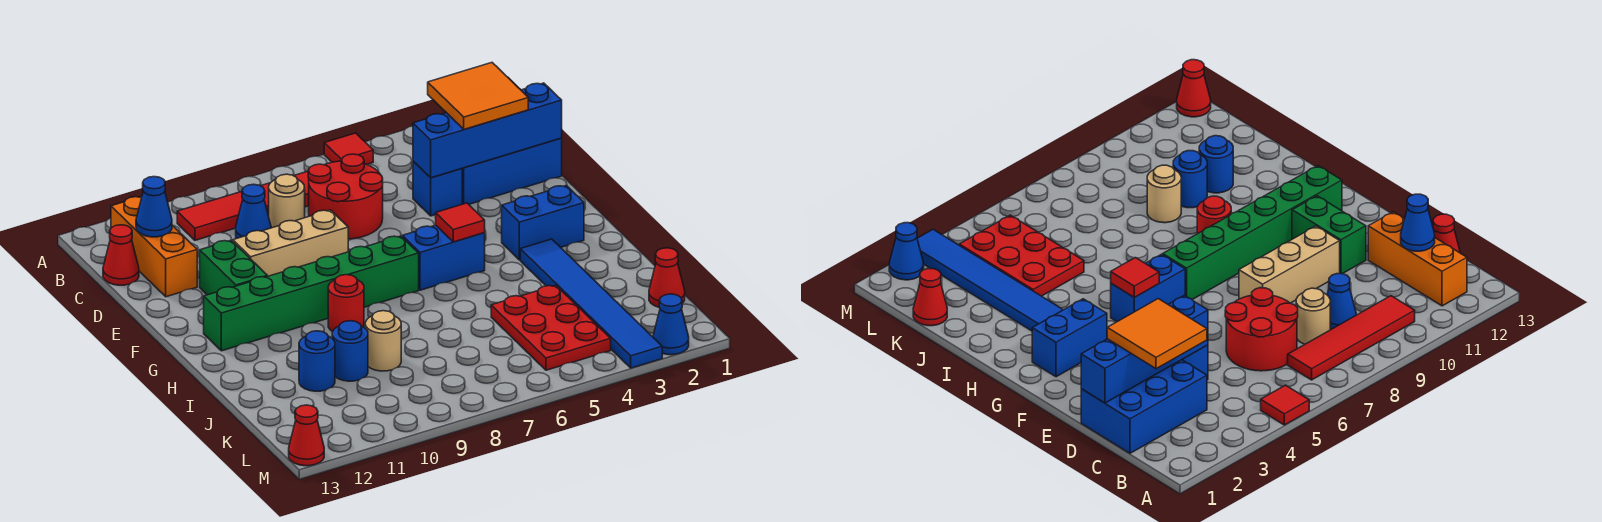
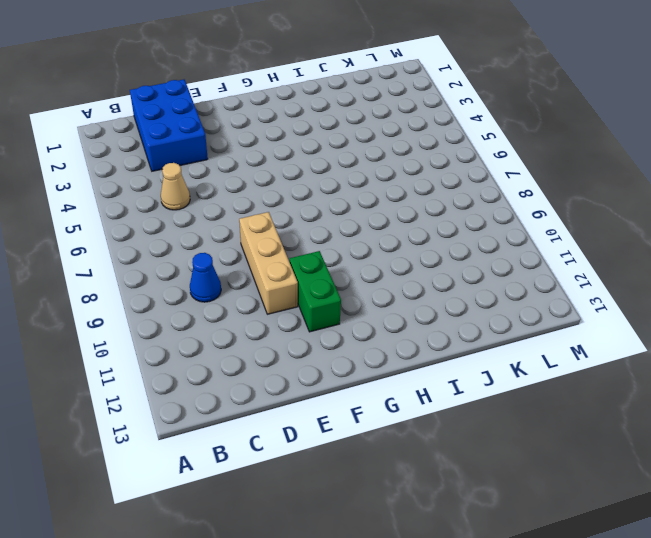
tan 1x1 cone [161,163,190,210] -> none
green 1x2 brick [290,251,341,332] -> green 1x2 brick turned to [200,240,267,295]
none -> red 1x1 tile [324,133,373,164]
none -> red 1x4 tile [177,171,309,240]
none -> orange 1x3 brick [111,197,197,297]

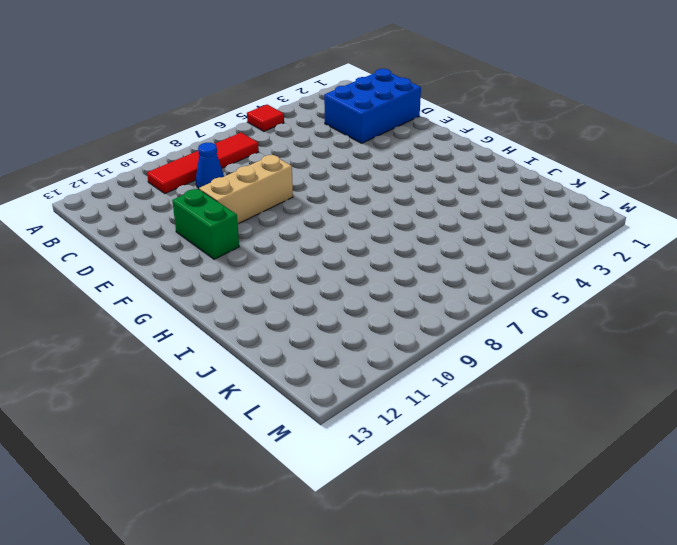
none -> orange 1x3 brick [111,197,197,297]
none -> red 2x2 round brick [308,154,383,239]
none -> tan 1x1 round brick [269,174,305,228]

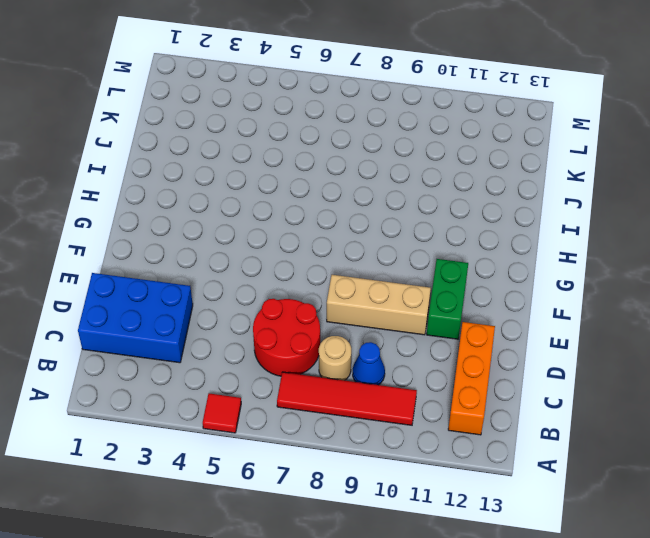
none -> red 1x1 cone [103,225,139,285]
none -> blue 1x1 brick [413,161,462,216]
none -> blue 1x2 brick [502,185,584,260]

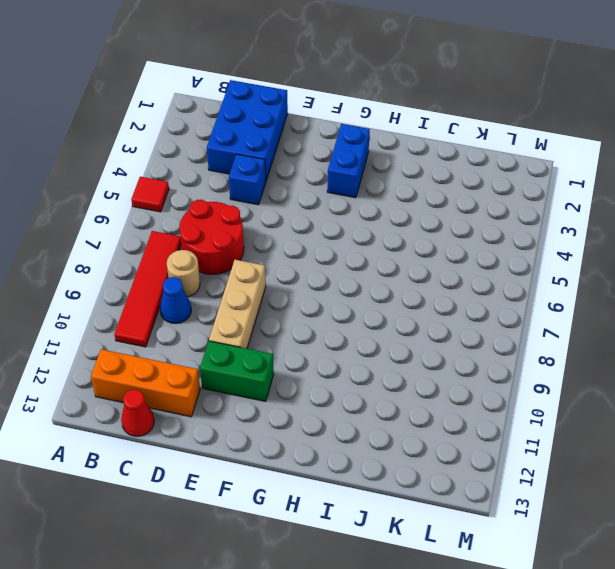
none -> blue 1x2 brick [402,225,485,290]
none -> green 1x6 brick [204,236,419,351]
none -> blue 1x6 tile [520,239,662,368]

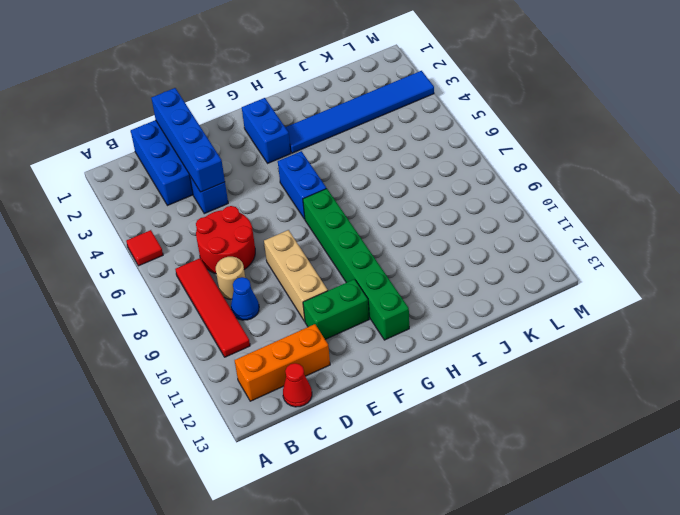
none -> red 1x1 round brick [328,275,364,332]
none -> red 2x3 plate [491,285,611,370]
none -> tan 1x1 round brick [365,311,401,371]

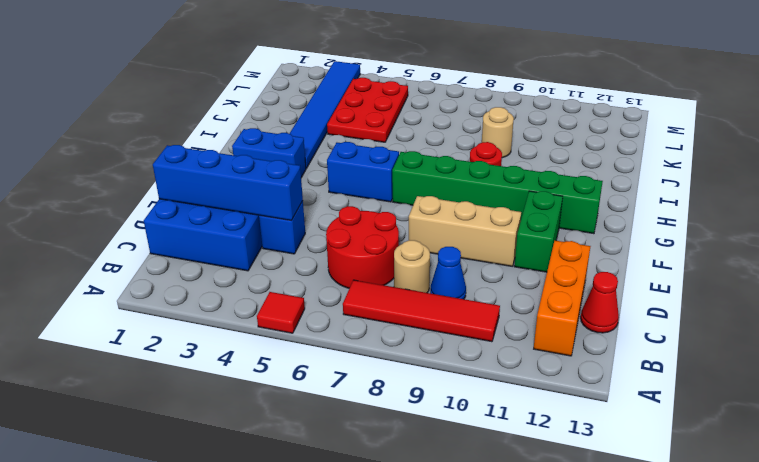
none -> blue 1x1 round brick [332,321,368,381]
none -> blue 1x1 round brick [299,331,335,391]
none -> red 1x1 cone [649,248,685,307]

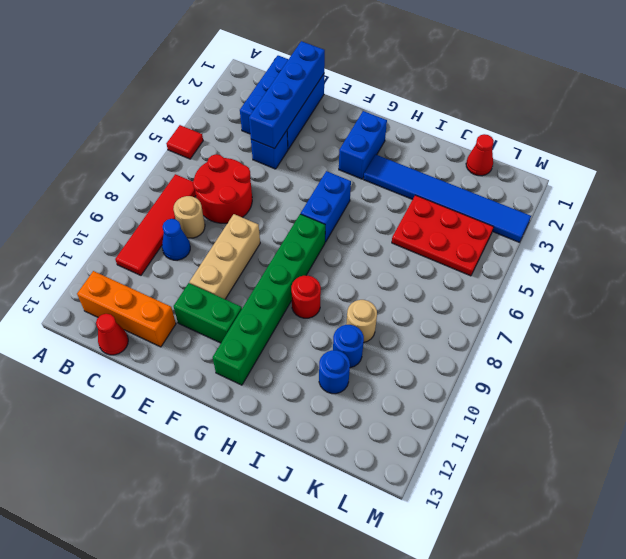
none -> blue 1x1 cone [653,294,689,355]
none -> red 1x1 cone [289,405,324,466]
none -> blue 1x1 cone [136,177,172,237]

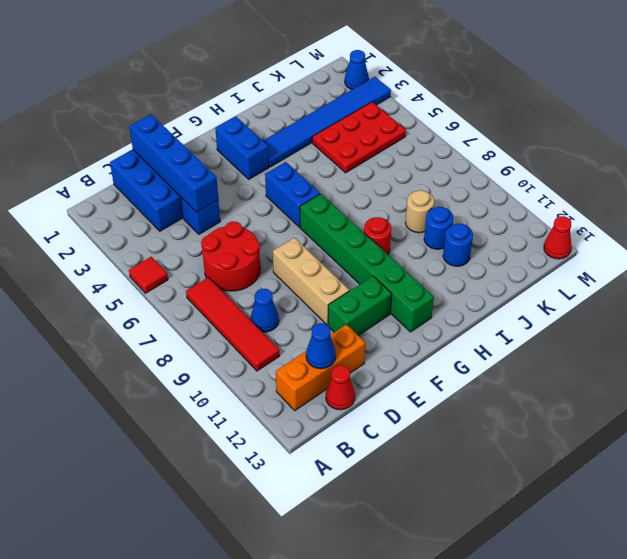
none -> tan 1x1 round brick [269,174,305,228]
none -> red 1x1 cone [649,248,685,307]
none -> red 1x1 tile [436,203,485,242]

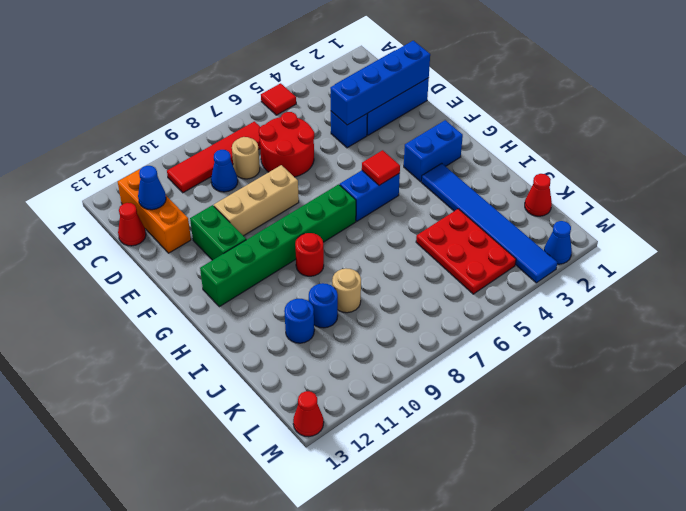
none -> orange 2x2 tile [428,63,528,129]

